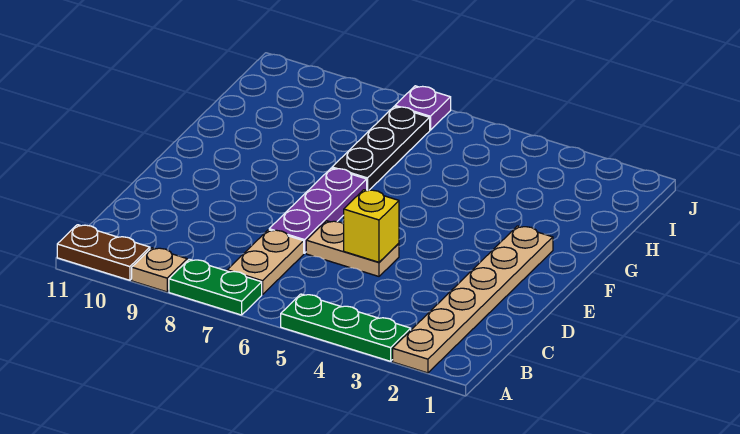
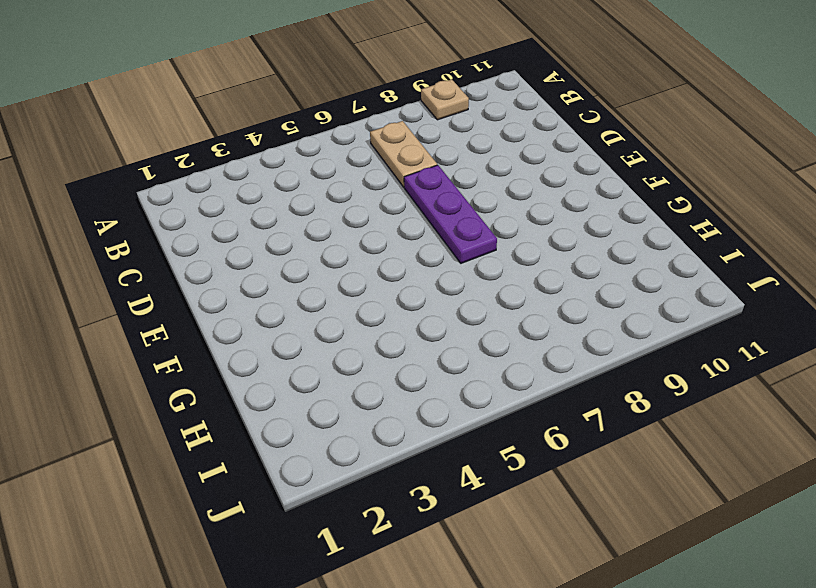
none -> tan 1x6 plate [393,226,553,373]
none -> green 1x3 plate [281,294,411,361]

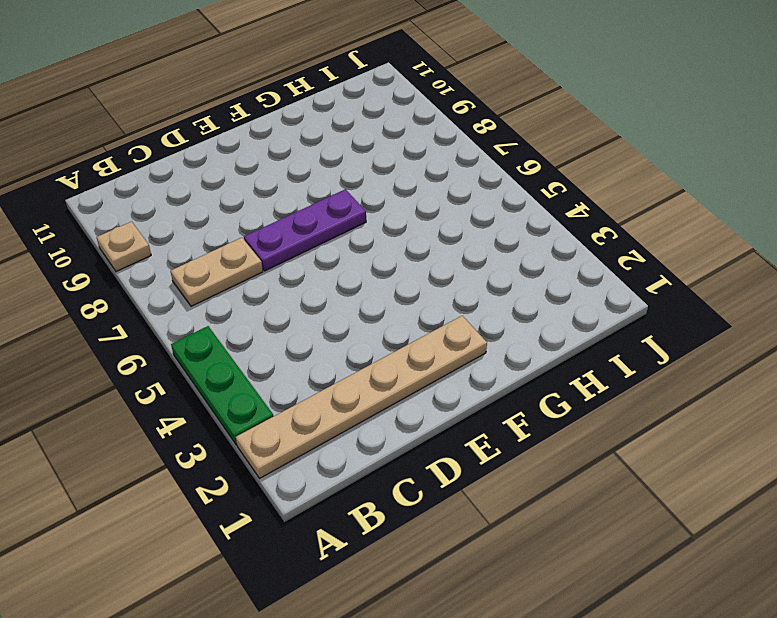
none -> green 1x2 plate [169,259,262,315]
none -> brown 1x2 plate [57,225,150,280]

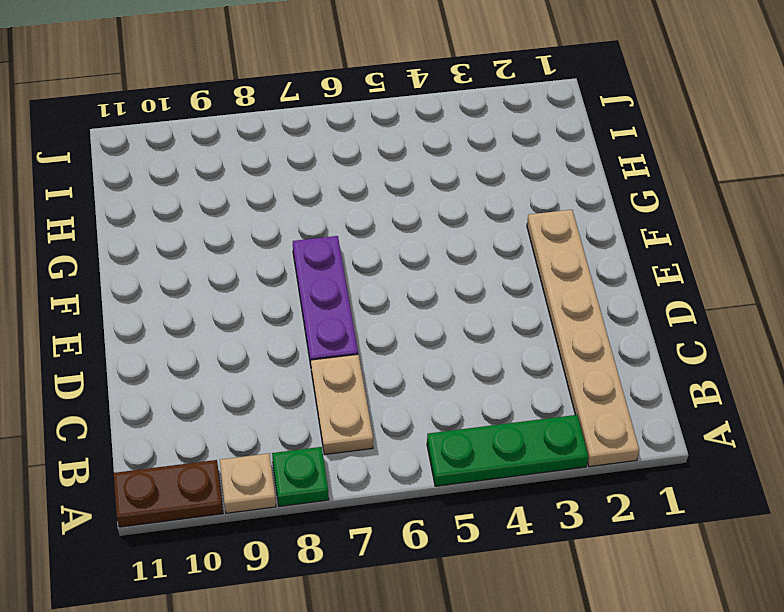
green 1x1 plate [272,447,329,507] -> green 1x2 plate [169,259,262,315]
none -> tan 1x2 plate [306,221,399,276]
none -> black 1x3 plate [332,106,430,191]

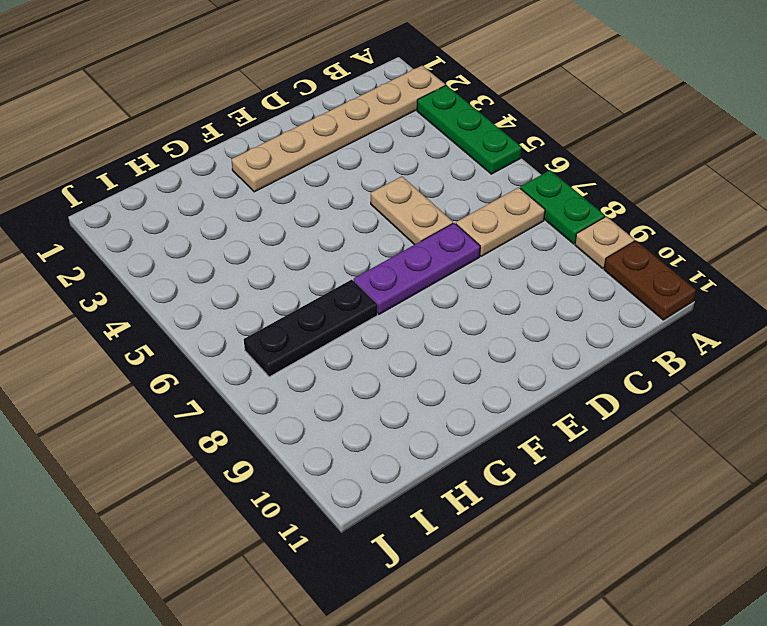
none -> purple 1x1 plate [395,86,451,130]
none -> yellow 1x1 brick [344,190,399,262]

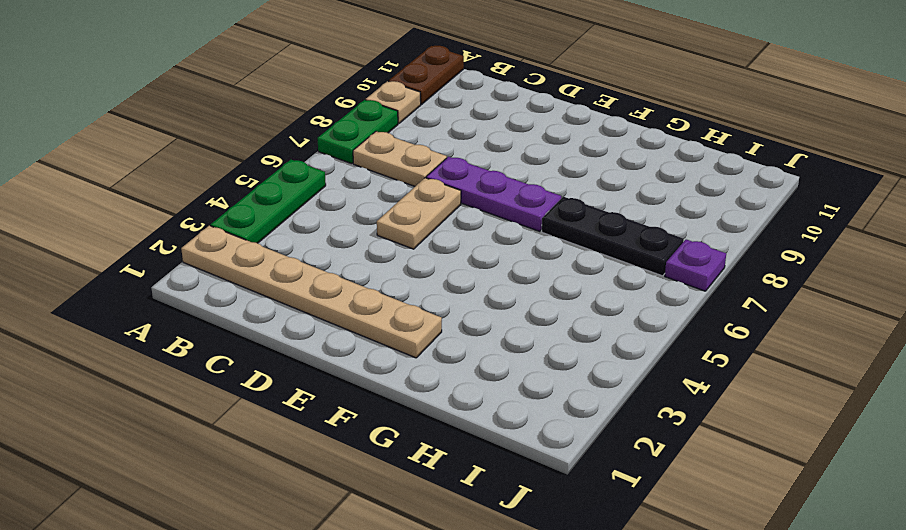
none -> yellow 1x1 brick [344,190,399,262]

